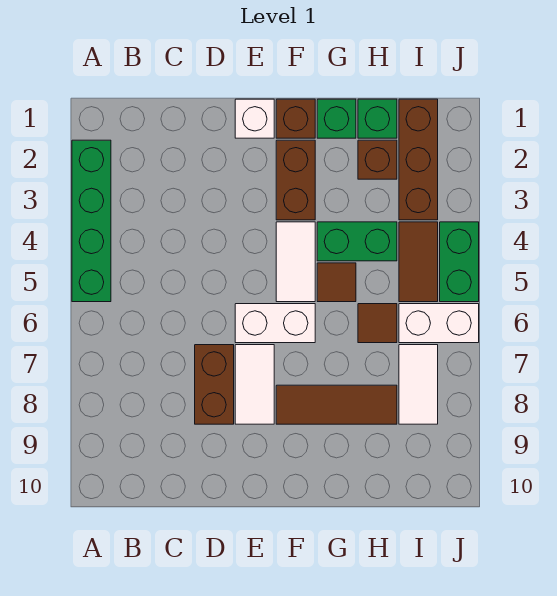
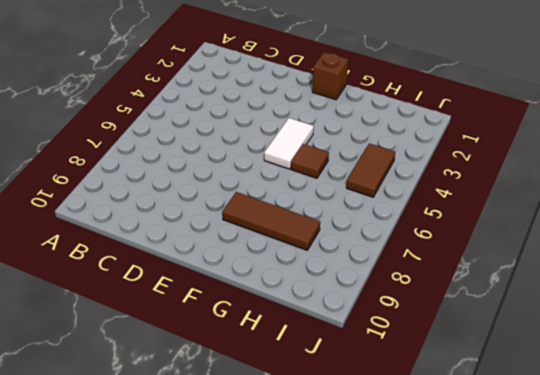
none -> green 1x4 brick [72,140,111,302]
none -> brown 1x2 brick [195,345,234,424]
none -> white 1x1 brick [235,99,274,138]

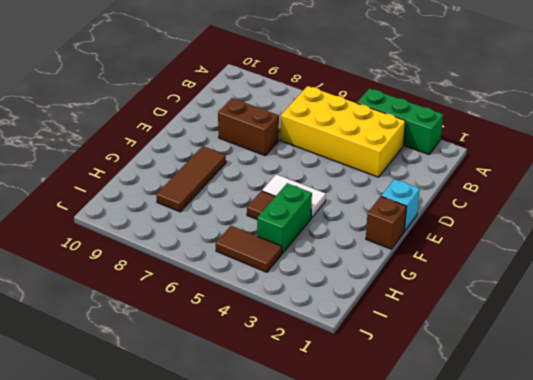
green 1x3 brick [357,88,443,154] -> green 1x4 brick [72,140,111,302]
yellow 2x4 brick [281,86,405,177] -> none
cyan 1x1 brick [381,179,420,231] -> white 1x1 brick [235,99,274,138]
none -> white 1x2 brick [235,304,315,343]
none -> white 1x2 tile [235,345,274,424]
none -> brown 1x2 brick [276,140,315,220]

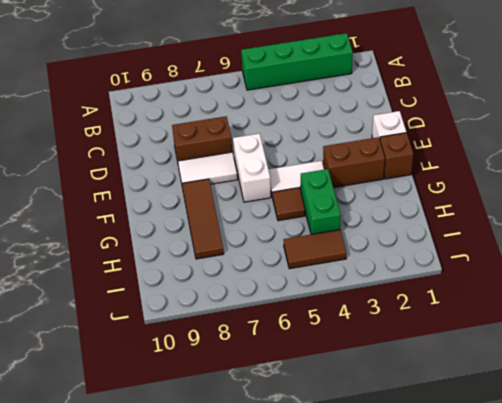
none -> green 1x1 brick [317,99,356,138]
none -> green 1x1 brick [358,99,397,138]
none -> brown 1x1 brick [358,140,397,179]

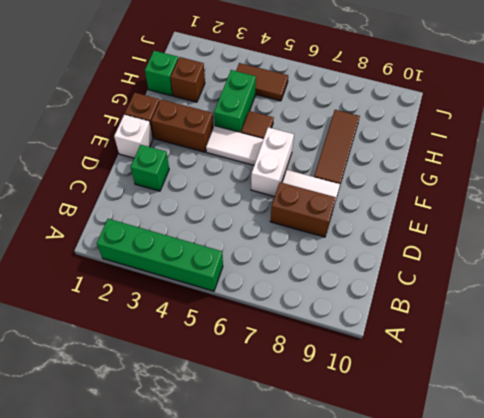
green 1x1 brick [131,145,169,191] -> green 1x1 brick moved to [317,99,356,138]
none -> brown 1x1 tile [358,304,397,343]
none -> brown 1x3 brick [399,99,438,220]
none -> white 1x2 brick [399,304,479,343]

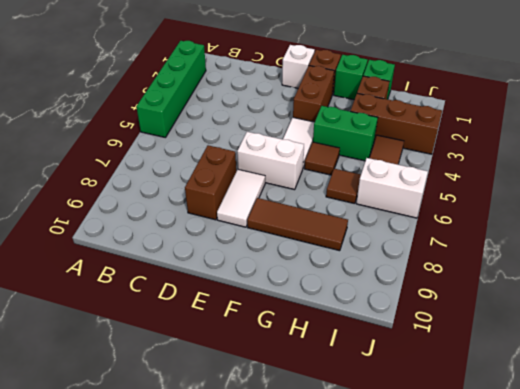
brown 1x3 brick [350,93,442,154] -> brown 1x3 brick turned to [399,99,438,220]
none -> white 1x2 tile [399,345,438,424]
none -> green 1x2 brick [440,222,479,302]

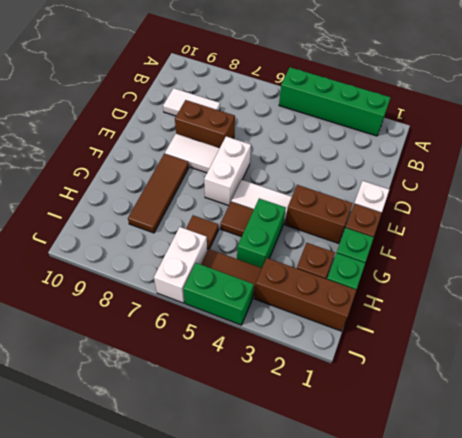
white 1x2 tile [163,88,220,116] -> white 1x2 tile moved to [399,345,438,424]

